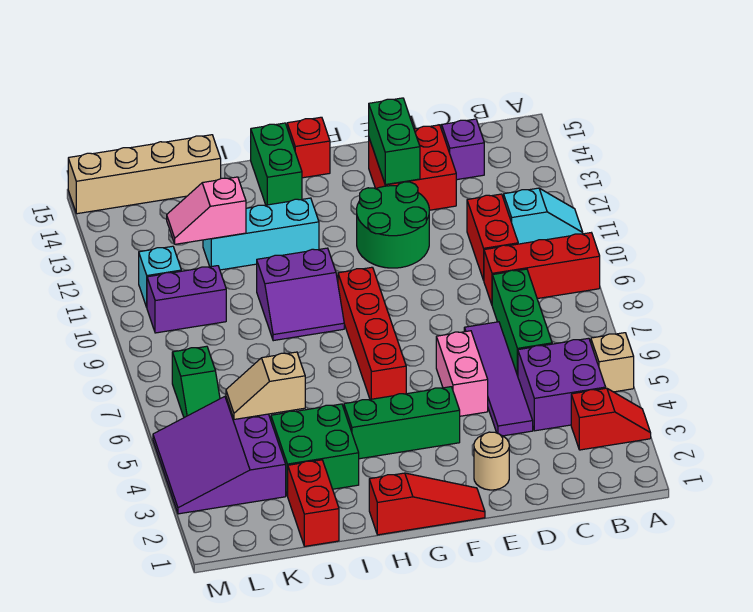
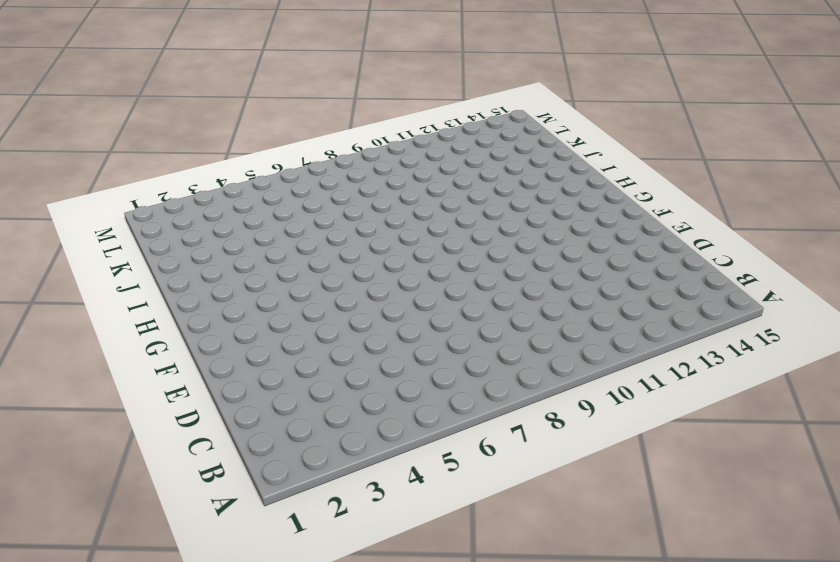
none -> red 1x2 slope [571,388,651,450]
none -> tan 1x1 brick [591,333,634,392]
none -> red 1x3 brick [484,233,600,304]
none -> cyan 1x2 slope [504,188,583,244]

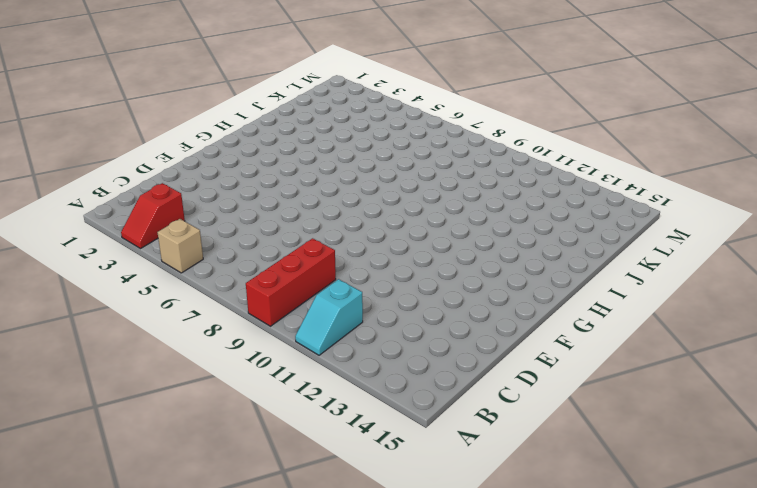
none -> purple 2x2 brick [518,338,606,431]
none -> green 1x3 brick [492,269,552,376]
none -> red 1x2 brick [467,194,518,280]
none -> purple 1x1 brick [442,119,484,180]

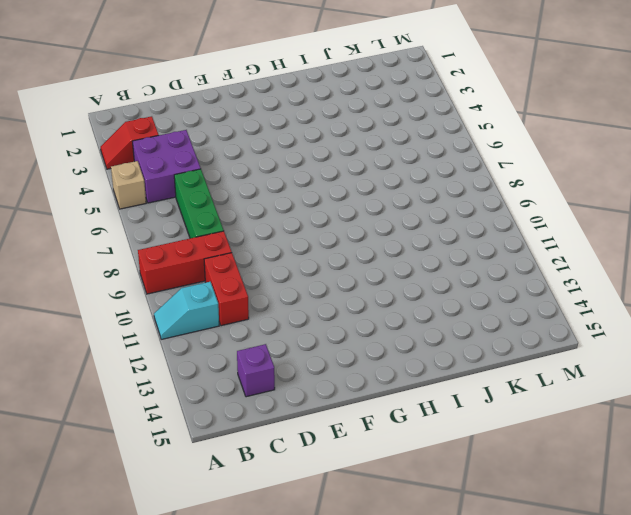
none -> purple 1x4 tile [464,322,533,436]
none -> red 2x2 brick [369,125,456,210]
none -> tan 1x1 round brick [474,432,509,490]
none -> pink 1x2 brick [436,331,488,416]

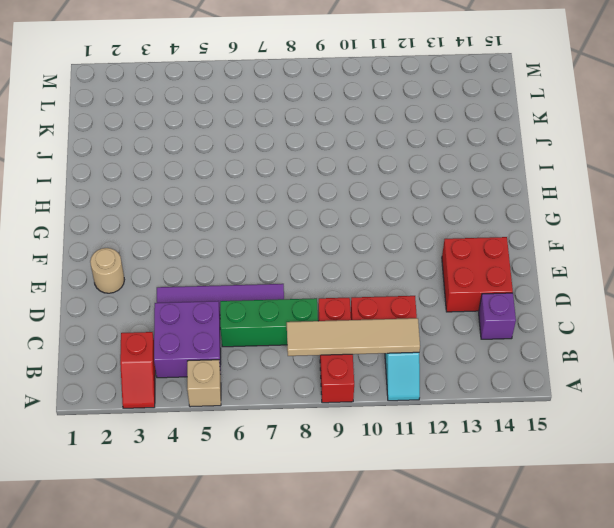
tan 1x4 tile [287,318,420,356] -> none
none -> pink 1x2 brick [436,331,488,416]
none -> green 2x2 round brick [357,182,429,268]
none -> red 1x3 slope [369,473,485,535]
none -> green 1x3 brick [344,387,460,459]

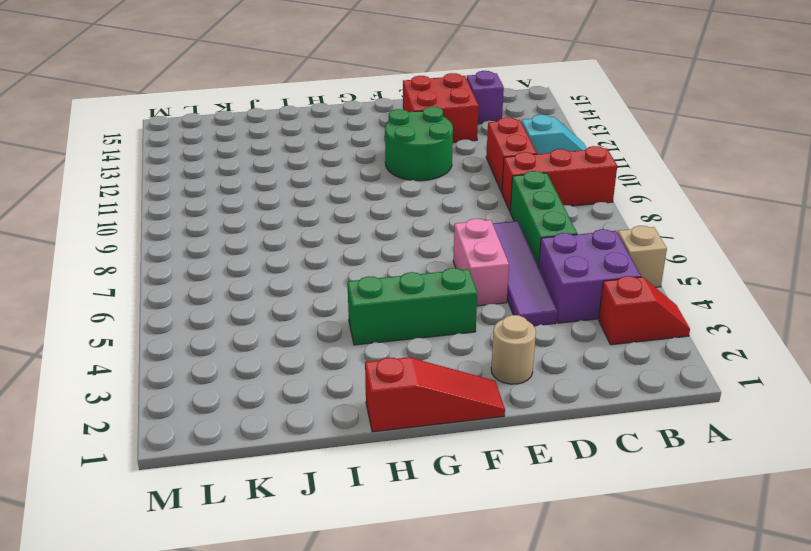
none -> red 1x4 brick [338,267,406,399]
none -> red 1x1 brick [287,117,330,178]
none -> purple 2x2 slope [257,248,344,341]
none -> cyan 1x3 brick [203,198,319,270]

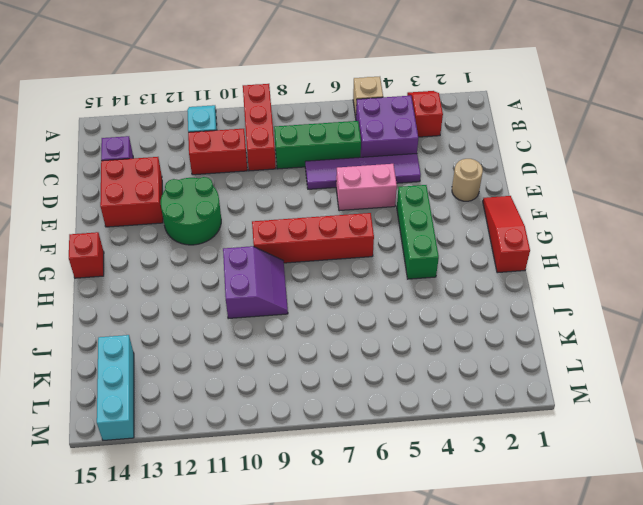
cyan 1x3 brick [97,335,134,440] -> cyan 1x3 brick moved to [203,198,319,270]
none -> green 1x2 brick [251,123,302,205]
none -> green 2x2 brick [271,404,359,496]
none -> red 1x2 brick [288,460,339,546]
none -> tan 1x4 brick [68,135,221,214]

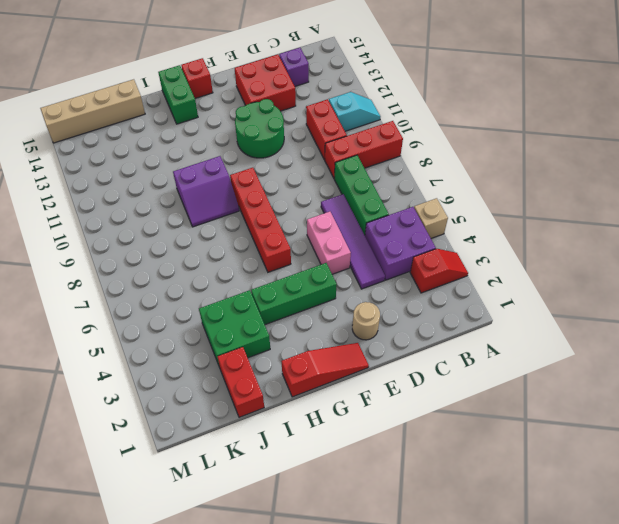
none -> cyan 1x3 brick [203,198,319,270]
none -> purple 3x3 slope [153,396,286,514]
none -> purple 1x2 brick [147,266,226,333]
none -> green 1x2 slope [172,346,220,418]

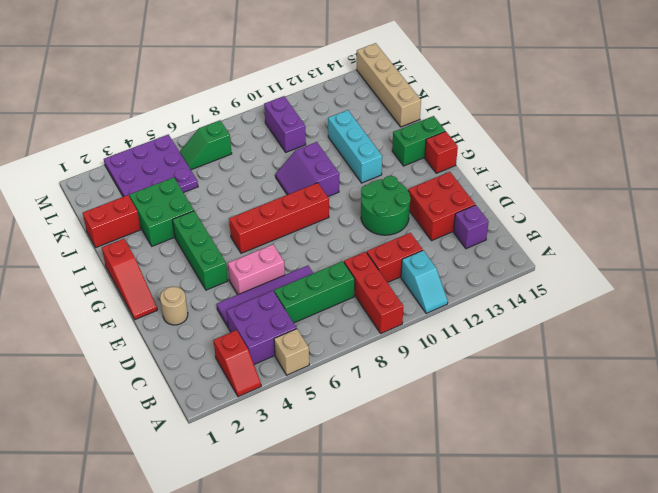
purple 3x3 plate [104,134,198,197] -> purple 3x3 slope [153,396,286,514]
none -> cyan 1x1 brick [139,246,181,307]
none -> green 1x2 brick [369,98,420,185]
none -> tan 1x2 slope [226,352,305,419]
none -> pink 1x2 slope [167,177,246,244]

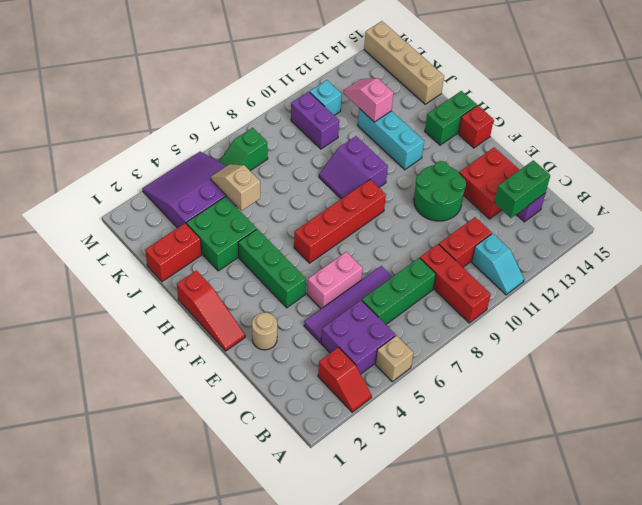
green 1x2 brick [494,160,550,218] -> green 1x2 brick moved to [369,98,420,185]

